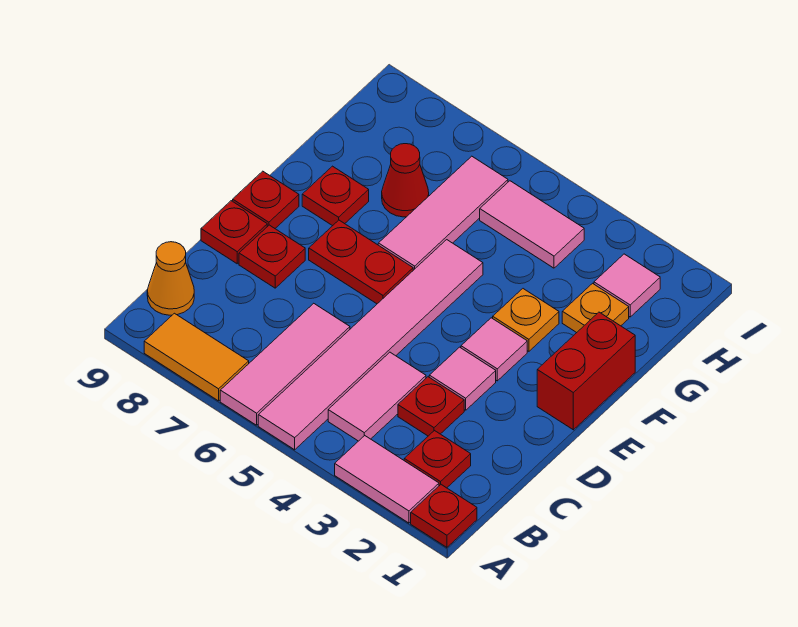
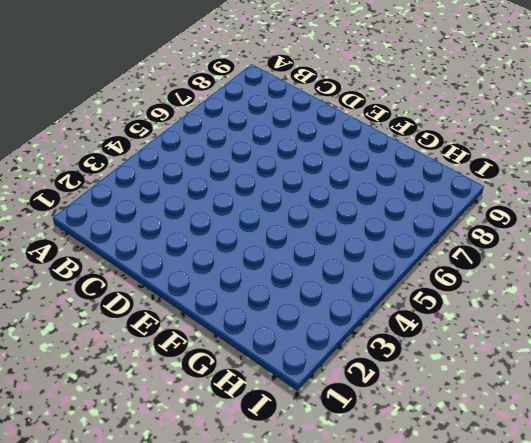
none -> red 1x1 plate [411,485,477,547]
none -> pink 1x2 tile [335,436,439,523]
none -> pink 1x6 tile [258,240,483,450]

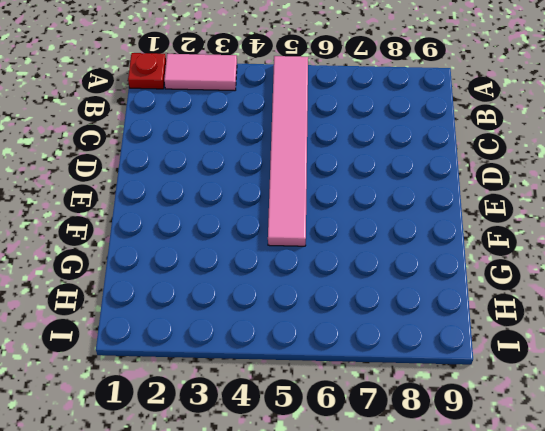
none -> pink 1x3 tile [220,303,350,425]
none -> orange 1x2 tile [144,313,249,401]
none -> red 1x1 plate [404,431,471,488]

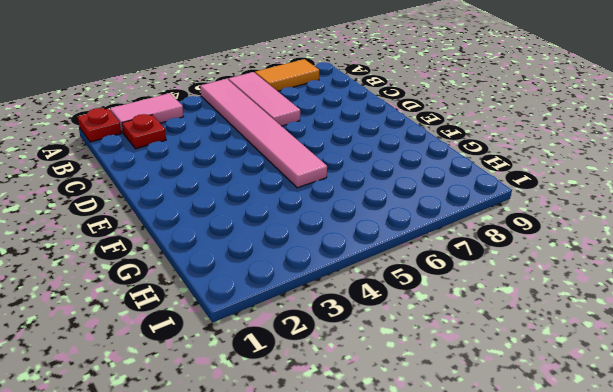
none -> pink 1x2 tile [328,352,426,441]
none -> orange 1x1 cone [147,242,194,315]
none -> red 1x1 plate [398,377,464,436]

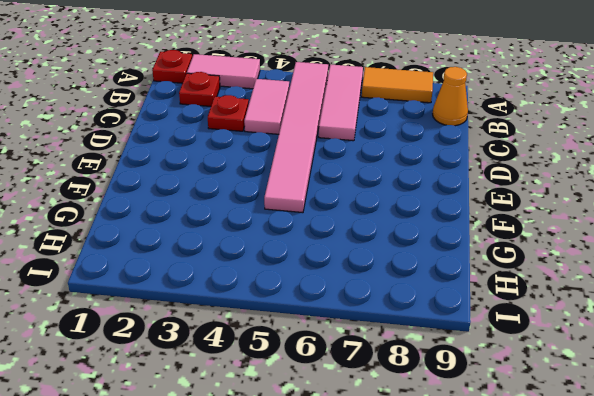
none -> pink 1x1 tile [429,347,496,410]
none -> red 1x1 plate [239,225,305,288]
none -> red 1x1 plate [201,201,267,264]

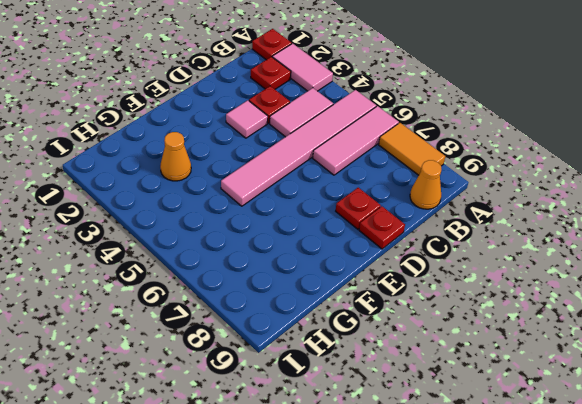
orange 1x1 cone [160,132,191,181] -> none
none -> red 1x2 brick [537,312,635,430]
none -> pink 1x1 tile [461,318,527,381]
none -> red 1x2 plate [309,220,413,304]

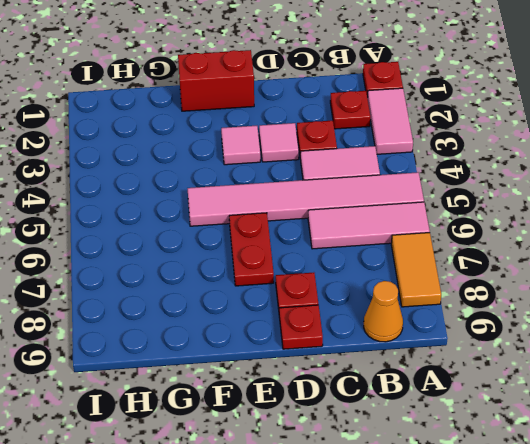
none -> red 1x1 plate [233,171,299,228]
none -> orange 1x1 plate [493,289,559,351]
none -> pink 1x3 tile [378,156,508,270]

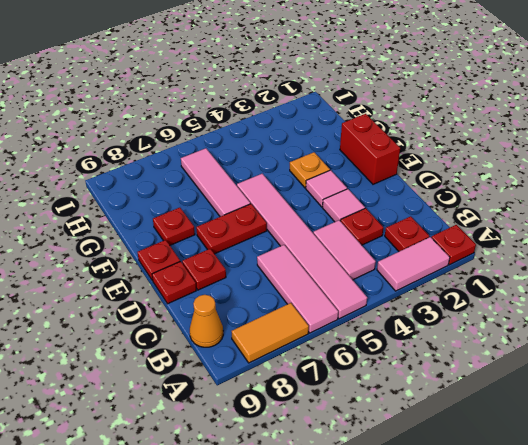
none -> orange 1x1 plate [562,283,629,333]
none -> red 1x1 cone [382,144,429,217]
none -> pink 1x1 tile [594,254,660,317]

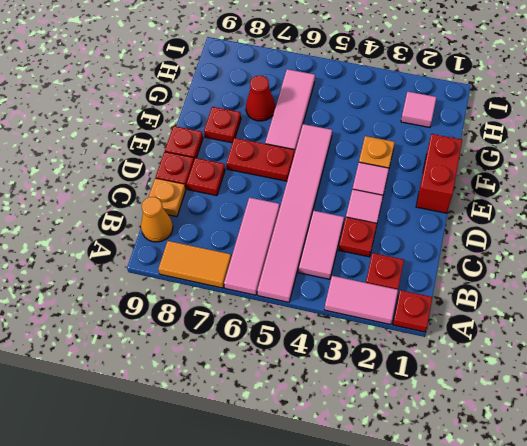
orange 1x1 plate [149,178,186,217] -> orange 1x1 plate moved to [562,283,629,333]
none -> pink 1x2 tile [480,181,584,268]

